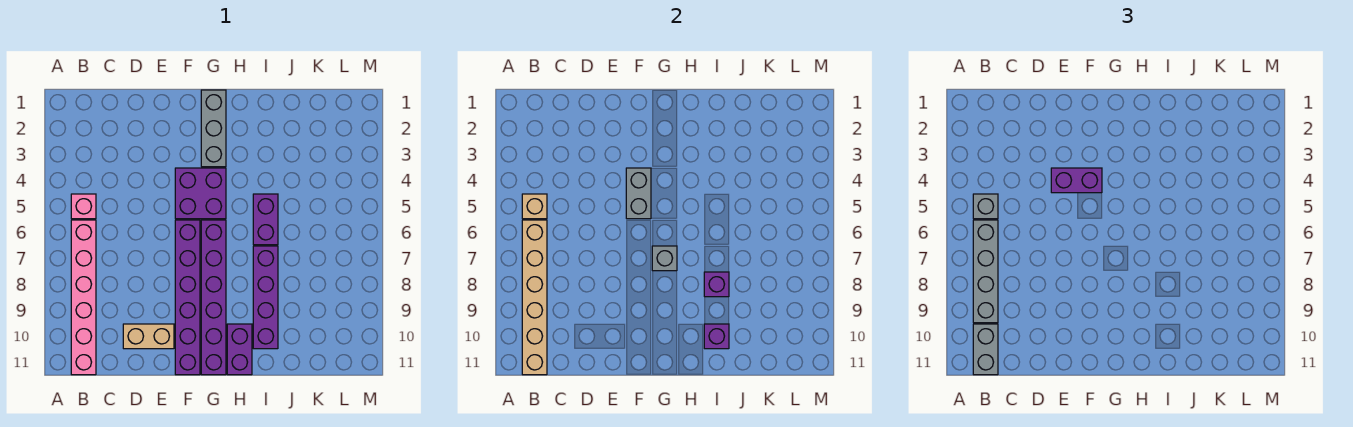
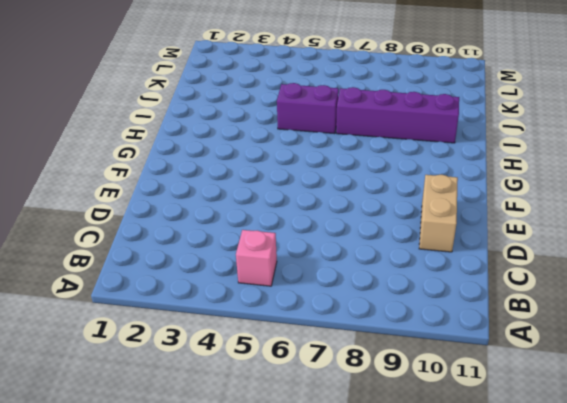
none -> pink 1x6 brick [71,220,96,375]
none -> purple 2x2 brick [175,168,226,219]
none -> purple 1x6 brick [175,220,200,375]

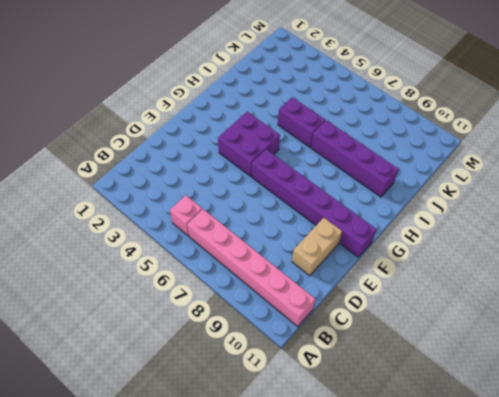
none -> grey 1x3 brick [201,90,226,167]
none -> purple 1x6 brick [201,220,226,375]
none -> purple 1x2 brick [227,324,252,375]

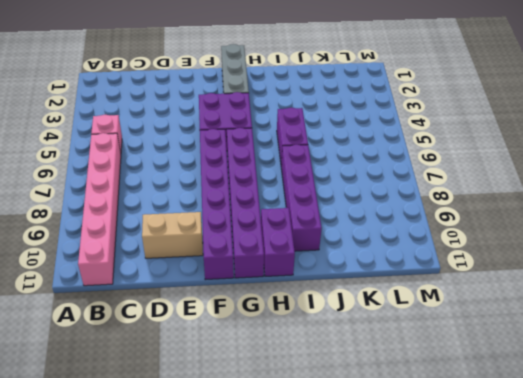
none -> tan 1x1 brick [522,194,547,219]
none -> tan 1x6 brick [522,220,547,375]
none -> grey 1x2 brick [626,168,651,219]

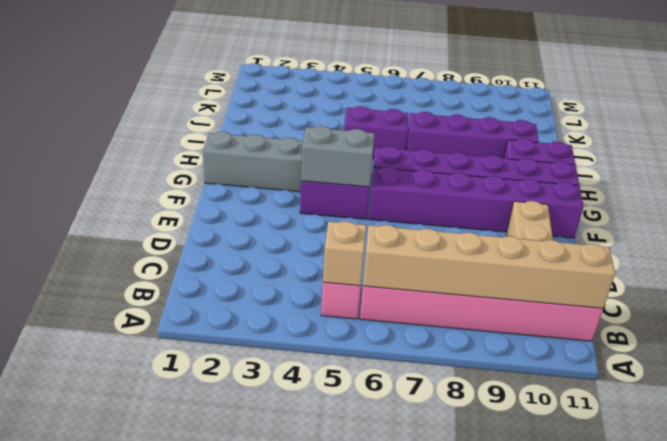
none -> grey 1x1 brick [652,246,677,271]
none -> purple 1x1 brick [704,272,729,297]
none -> purple 1x1 brick [704,324,729,349]

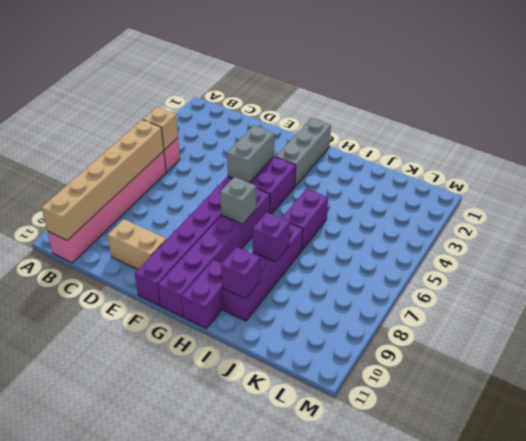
none -> grey 1x1 brick [973,194,998,219]
none -> grey 1x4 brick [973,220,998,323]
none -> grey 1x2 brick [973,324,998,375]

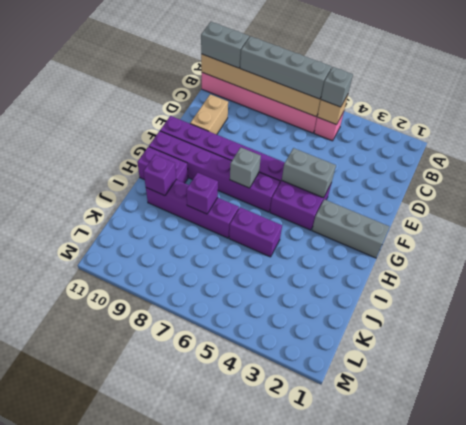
none -> purple 1x2 brick [1051,168,1102,193]

